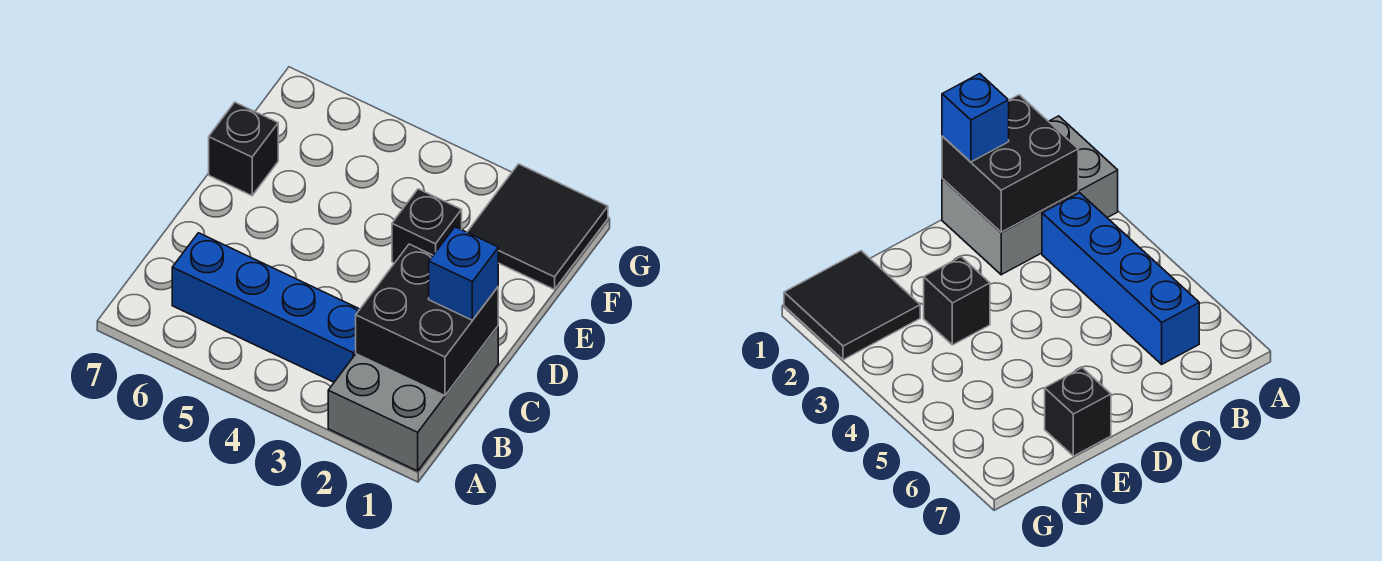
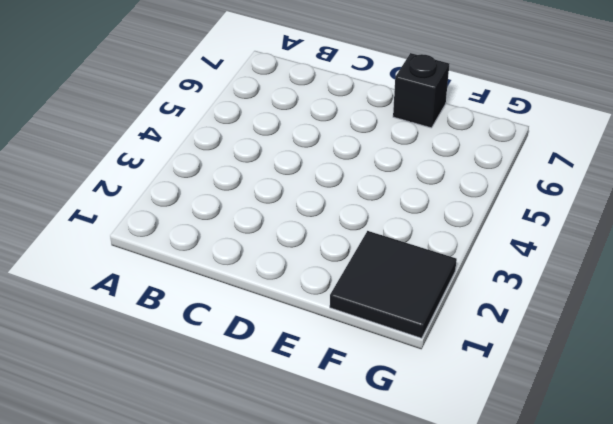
none -> grey 2x3 brick [328,326,498,471]
none -> blue 1x4 brick [172,233,360,382]

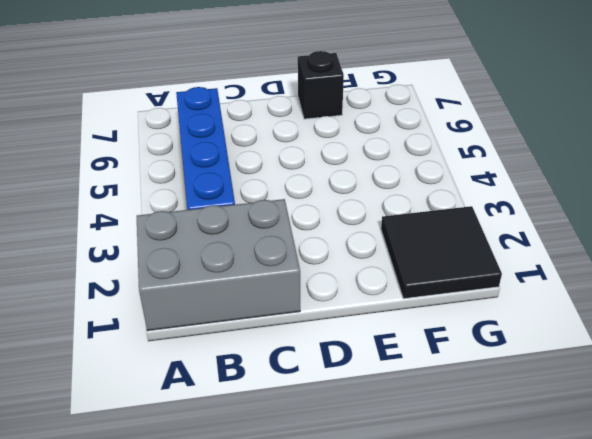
none -> black 1x1 brick [392,189,462,263]
none -> black 2x2 brick [356,244,498,396]

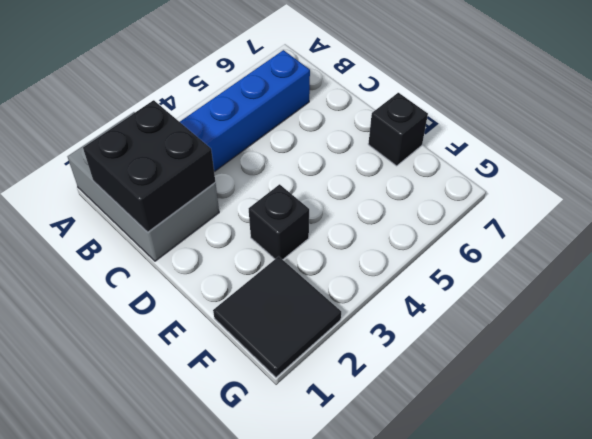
none -> blue 1x1 brick [429,227,498,320]

